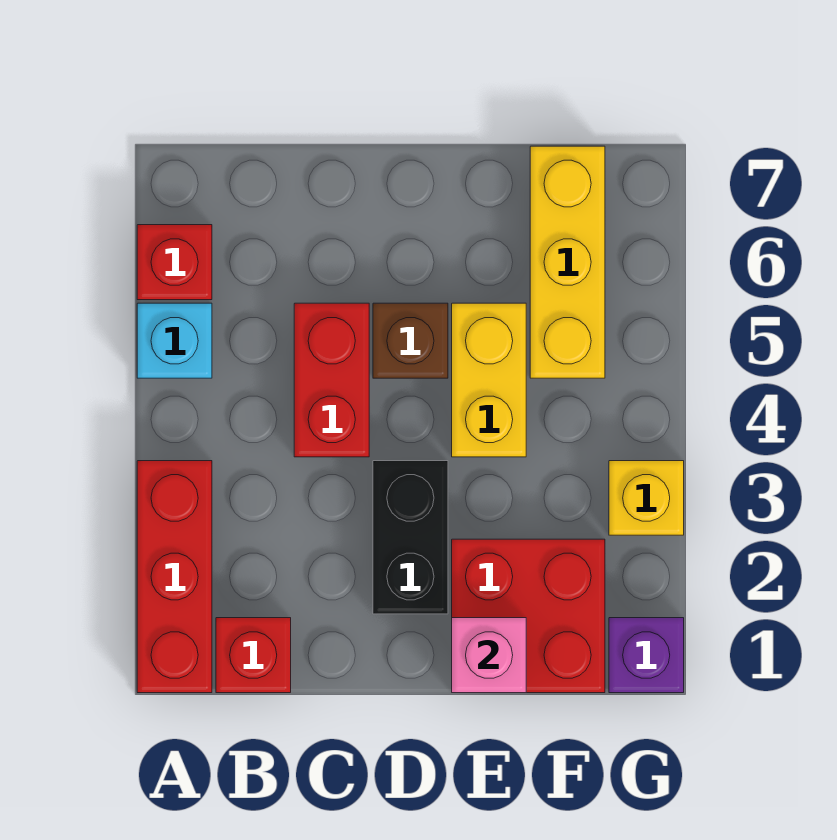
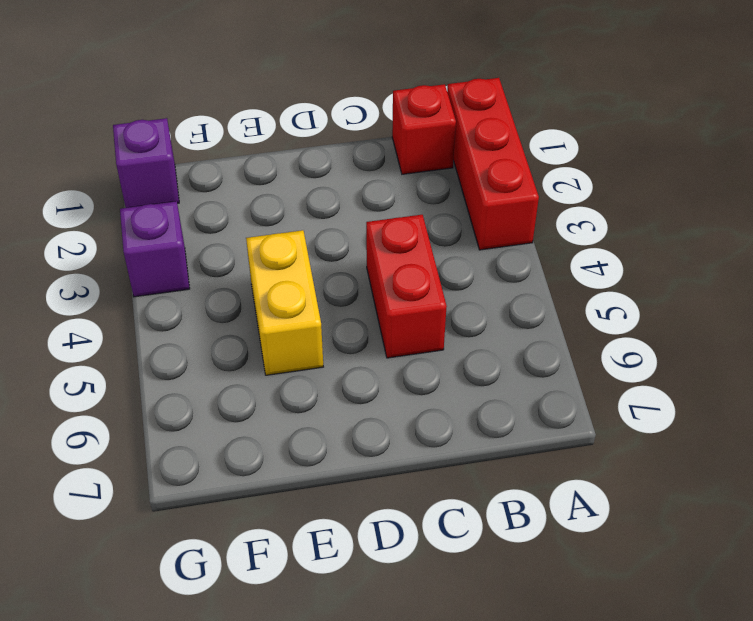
purple 1x1 brick [120,201,190,297] -> yellow 1x1 brick [609,461,684,535]
none -> cyan 1x1 brick [137,303,212,378]
none -> red 1x1 brick [137,225,212,300]
none -> black 1x2 brick [373,461,448,614]

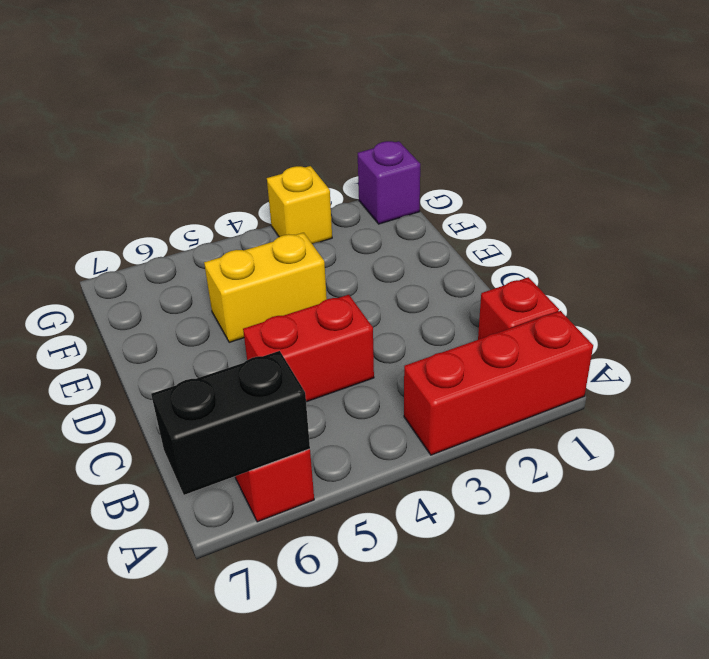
black 1x2 brick [151,351,310,495] -> black 1x2 brick moved to [373,461,448,614]
none -> cyan 1x1 brick [137,303,212,378]
none -> brown 1x1 brick [373,303,448,378]
none -> red 2x2 brick [452,539,605,693]

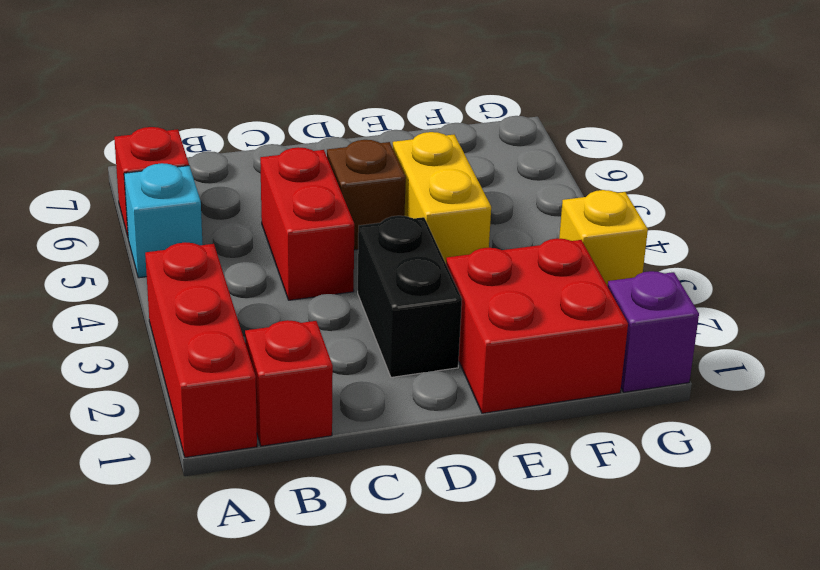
none -> yellow 1x3 brick [530,146,605,378]
none -> pink 1x1 brick [452,618,526,693]

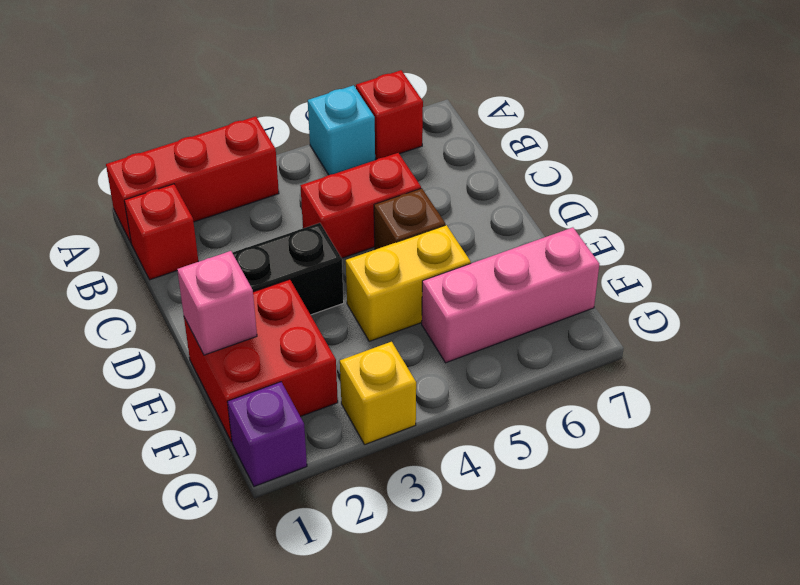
pink 1x3 brick [422,227,599,363] -> yellow 1x3 brick [530,146,605,378]

